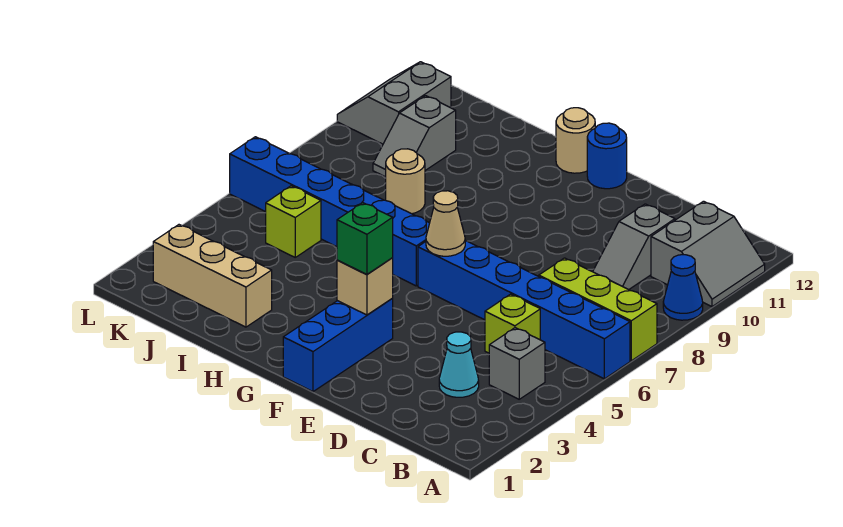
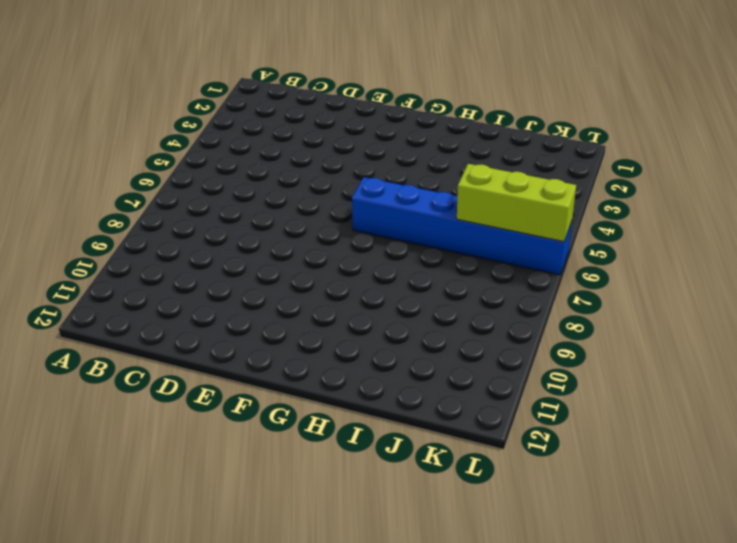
lime 1x3 brick [457,164,576,242] -> lime 1x3 brick moved to [539,258,657,361]
none -> blue 1x6 brick [418,240,630,379]
none -> blue 1x1 cone [663,255,703,320]
none -> grey 2x2 slope [651,201,765,307]

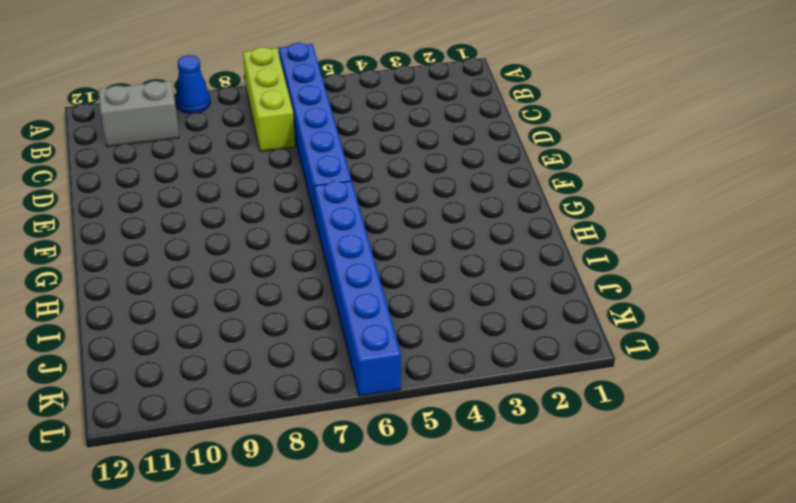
none -> grey 1x1 brick [489,328,545,399]
none -> cyan 1x1 cone [439,332,479,397]
none -> lime 1x1 brick [485,294,540,353]

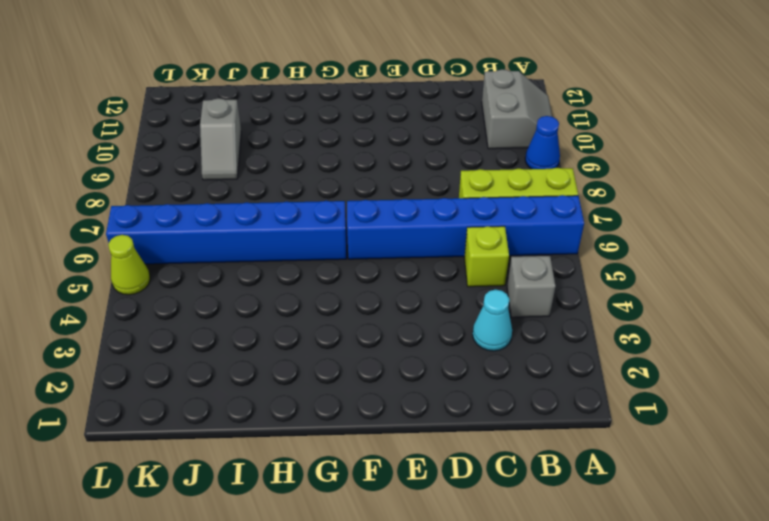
lime 1x1 cone [108,235,150,295] -> none
none -> grey 1x2 slope [593,204,675,290]
none -> blue 1x3 brick [283,299,393,392]
none -> blue 1x1 round brick [587,123,627,189]

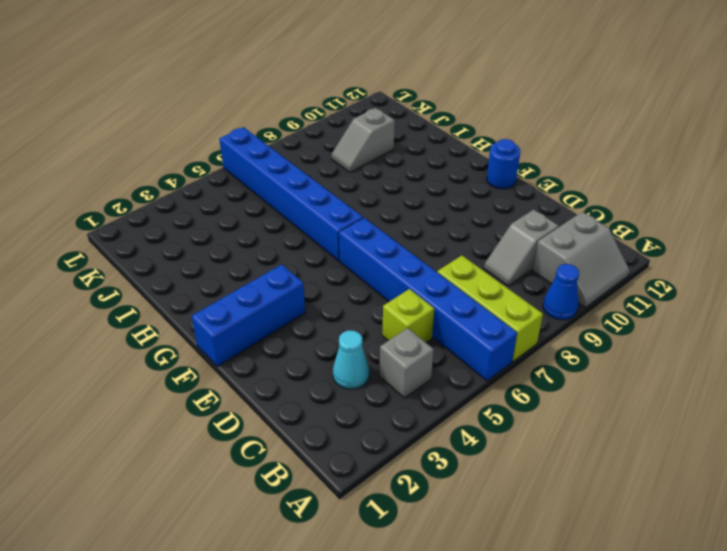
none -> tan 1x1 round brick [556,108,595,173]
none -> tan 1x3 brick [153,225,272,327]
none -> tan 1x1 round brick [386,149,425,214]

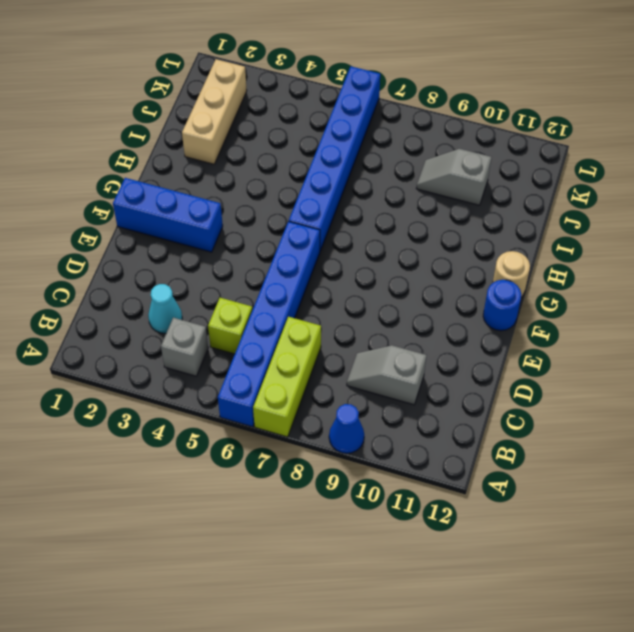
none -> grey 2x2 slope [651,201,765,307]
none -> tan 1x1 round brick [386,149,425,214]
none -> lime 1x1 brick [266,186,321,257]

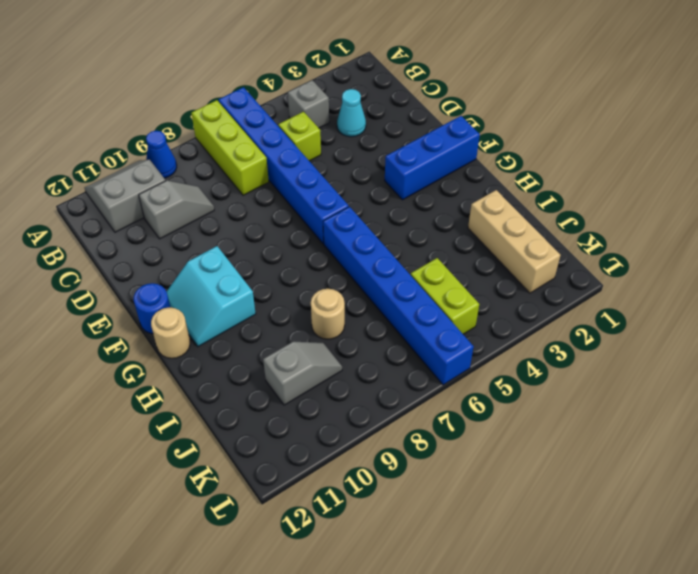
cyan 2x2 slope [166,246,256,347] -> none
lime 1x2 brick [411,258,479,334] -> lime 1x1 brick [266,186,321,257]
none -> grey 2x2 slope [337,62,451,144]
none -> tan 1x1 brick [337,258,393,315]
none -> tan 1x1 cone [426,191,465,256]

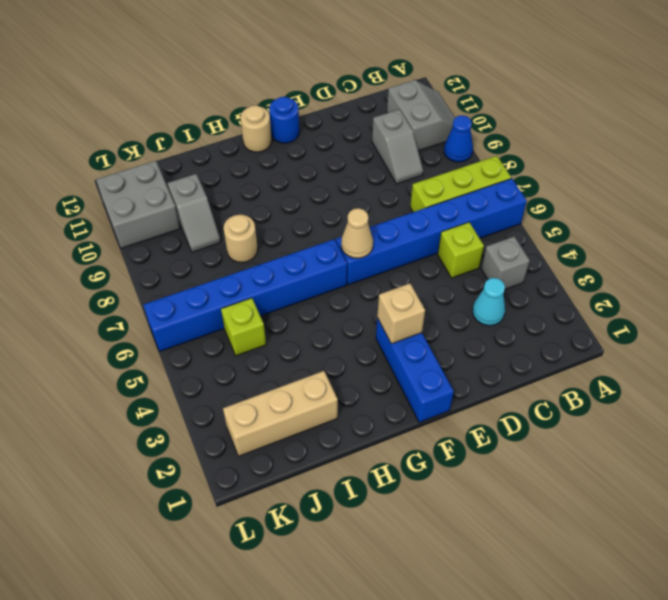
grey 2x2 brick [96,161,180,248] -> grey 2x2 slope [337,62,451,144]
none -> green 1x1 brick [337,203,393,275]

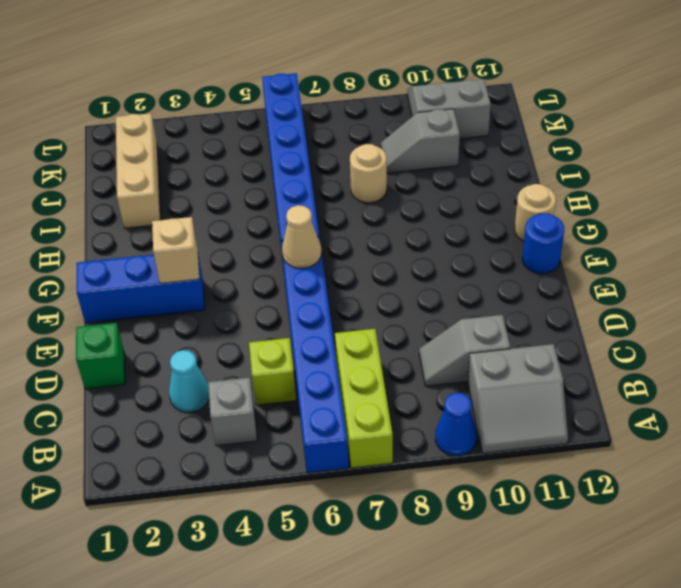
green 1x1 brick [76,323,125,389] -> green 1x1 brick moved to [337,203,393,275]
none -> lime 1x1 brick [266,186,321,257]

